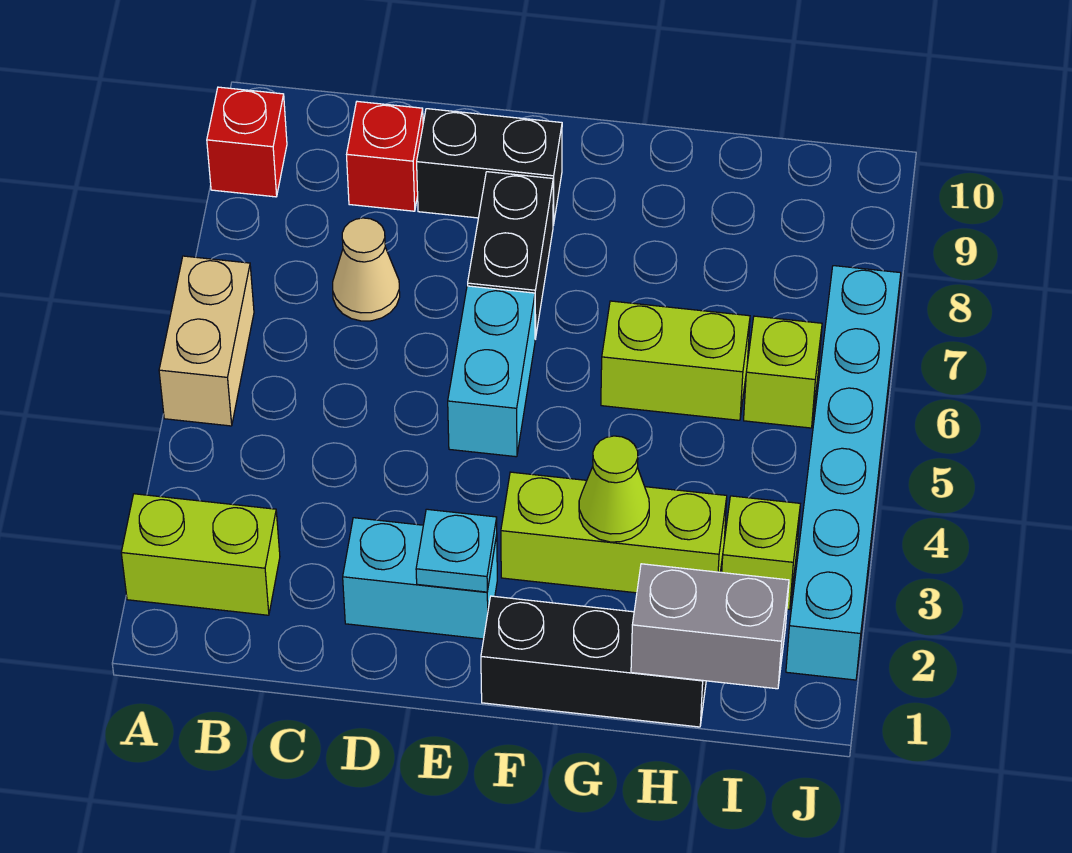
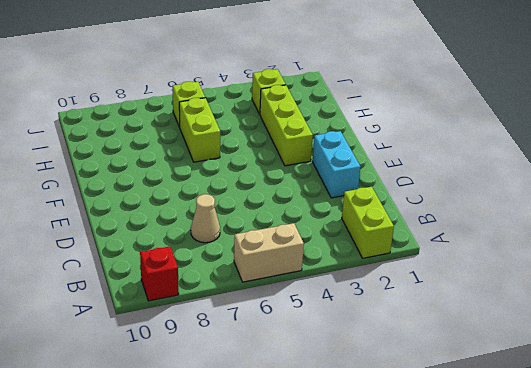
none -> red 1x1 brick [347,101,423,211]
none -> black 1x2 brick [417,109,562,225]
none -> cyan 1x2 brick [448,286,535,457]

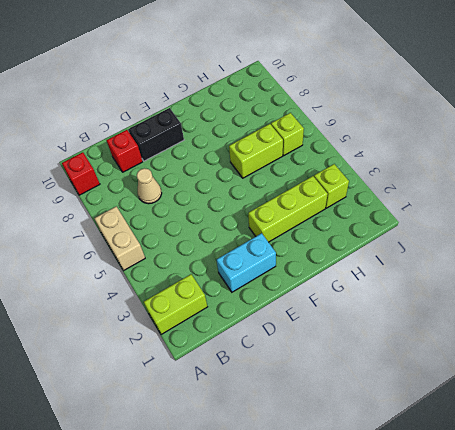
none -> cyan 1x2 brick [448,286,535,457]
none -> black 1x2 brick [468,172,553,339]
none -> black 1x3 brick [481,596,706,727]

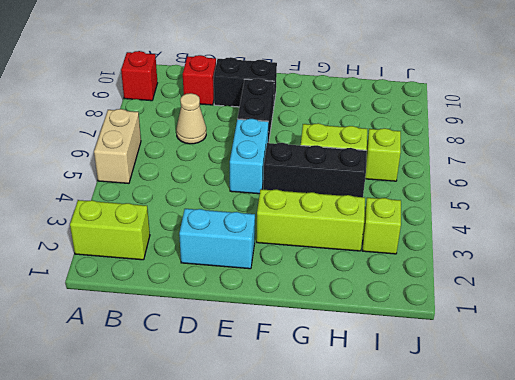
black 1x3 brick [263,143,367,197] -> black 1x3 brick moved to [481,596,706,727]
none -> cyan 1x6 brick [786,266,901,680]
none -> cyan 1x1 plate [416,509,497,592]
none -> lime 1x1 cone [579,436,649,542]

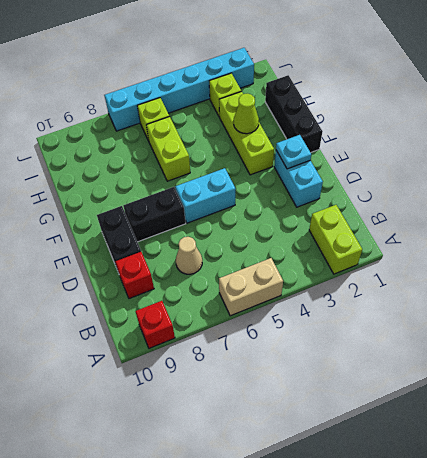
none -> grey 1x2 brick [631,564,789,689]

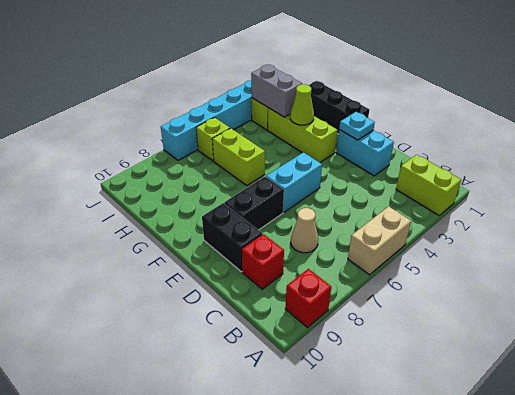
grey 1x2 brick [251,65,302,117] -> grey 1x2 brick moved to [631,564,789,689]

